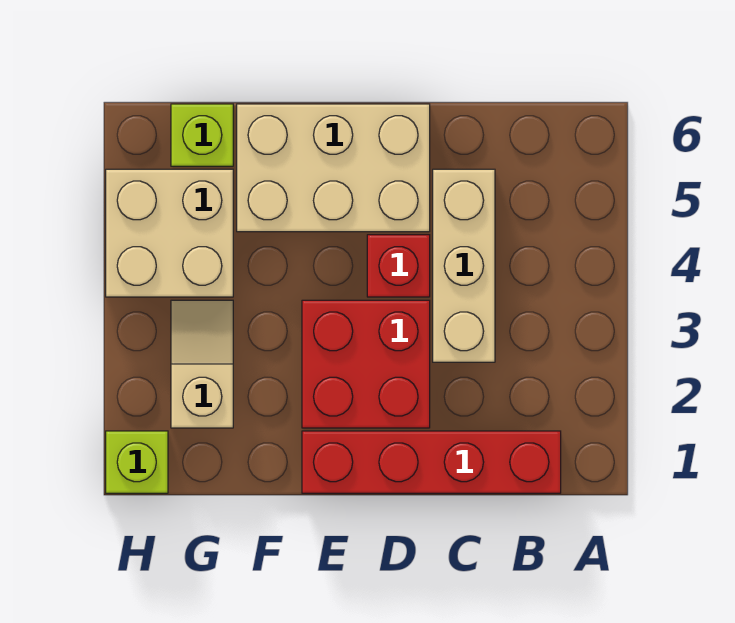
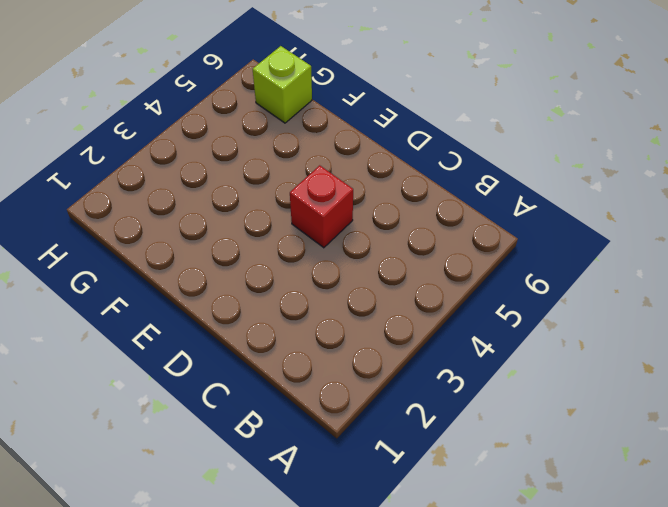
none -> red 1x4 brick [302,431,561,493]
none -> tan 1x3 brick [433,169,495,362]

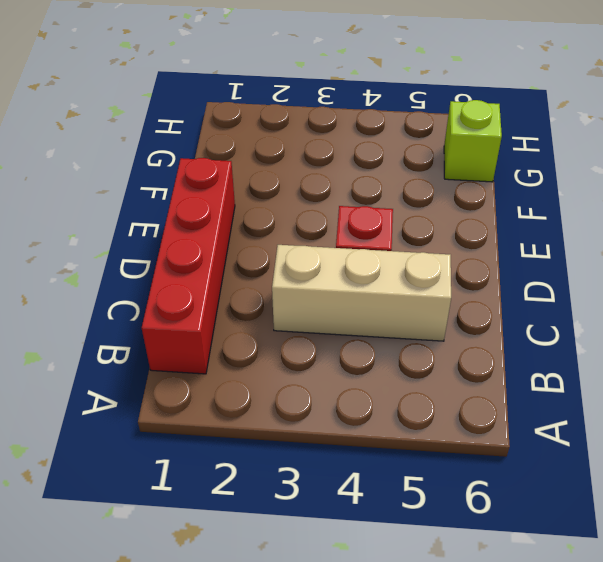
none -> red 2x2 brick [302,300,430,428]
none -> tan 2x3 brick [237,104,430,232]

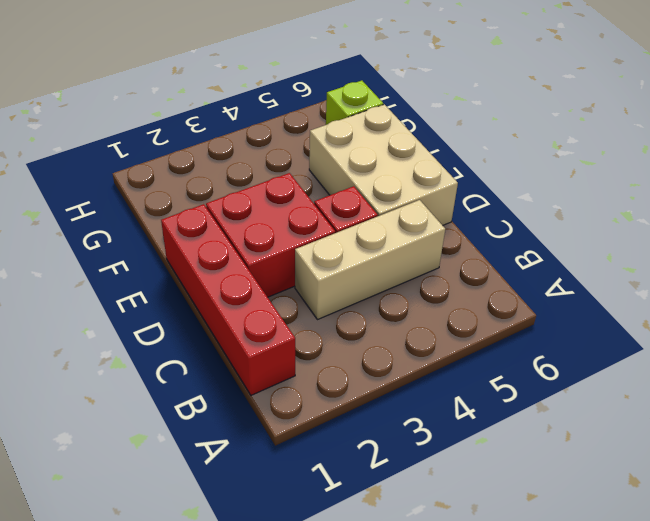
none -> tan 1x2 slope [171,300,233,428]
none -> tan 2x2 brick [106,169,233,297]

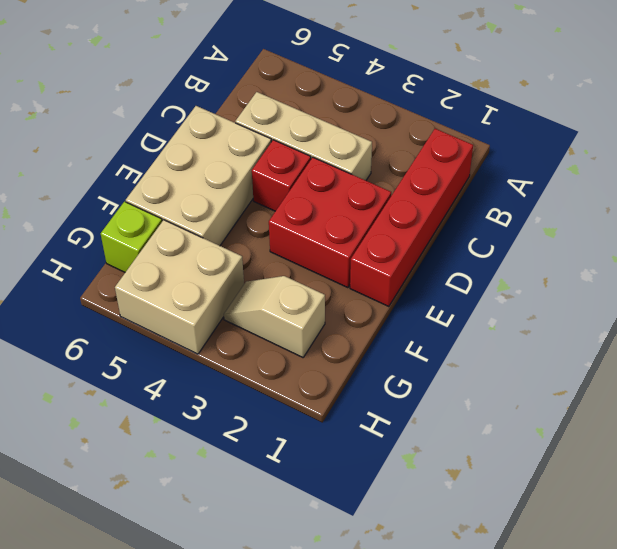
none -> lime 1x1 brick [106,431,168,493]

